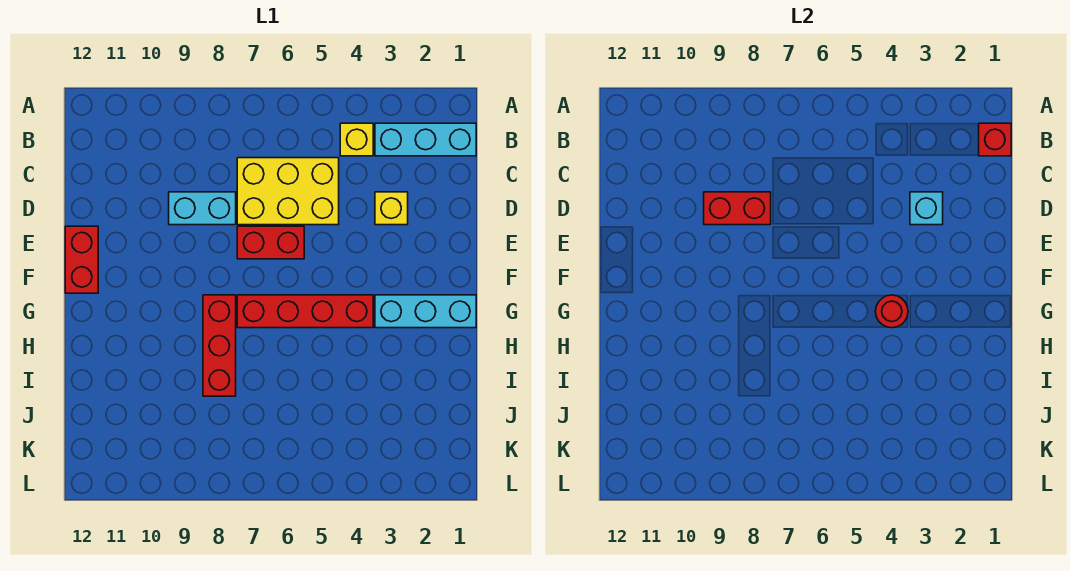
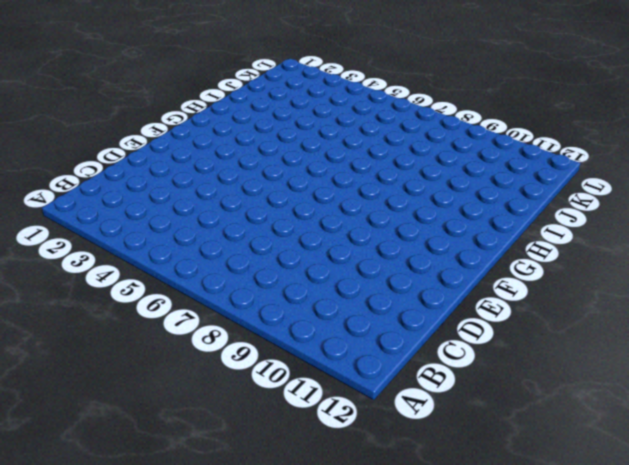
none -> cyan 1x3 brick [375,123,476,156]
none -> yellow 1x1 brick [340,123,373,156]
none -> yellow 2x3 brick [237,158,339,225]

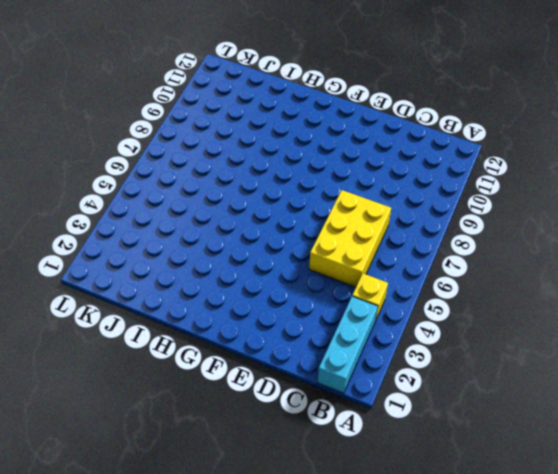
none -> yellow 1x1 brick [375,192,408,225]
none -> cyan 1x2 brick [169,192,236,225]
none -> red 1x2 brick [237,226,304,259]

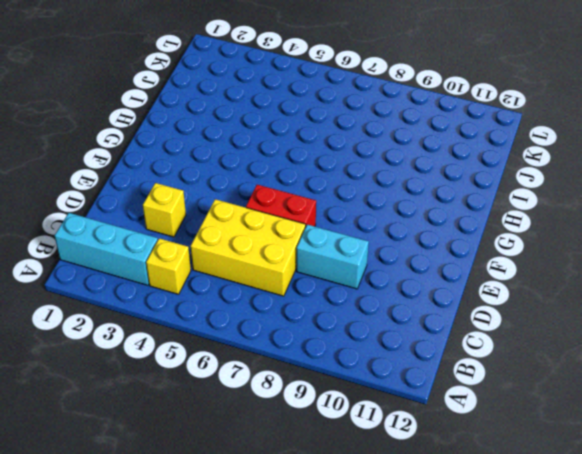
none -> red 1x2 brick [65,226,98,293]
none -> cyan 1x3 brick [375,295,476,328]
none -> red 1x4 brick [237,295,373,328]

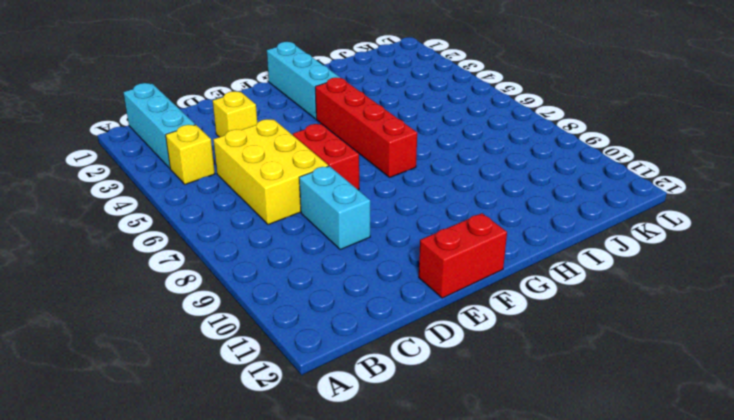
none -> red 1x3 brick [203,295,236,396]
none -> red 1x1 brick [979,123,1011,156]
none -> cyan 1x1 brick [910,192,943,225]

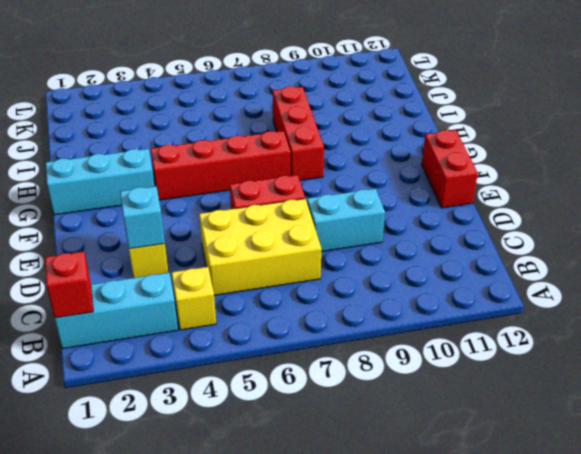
none -> red 1x2 brick [704,192,771,225]
none -> red 1x1 round brick [875,295,908,328]

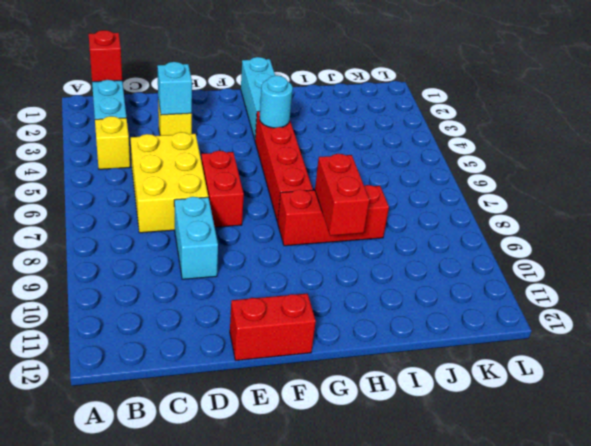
cyan 1x1 round brick [260,76,293,128] -> red 1x1 round brick [875,295,908,328]
red 1x2 brick [315,154,369,236] -> red 1x2 brick moved to [704,192,771,225]

